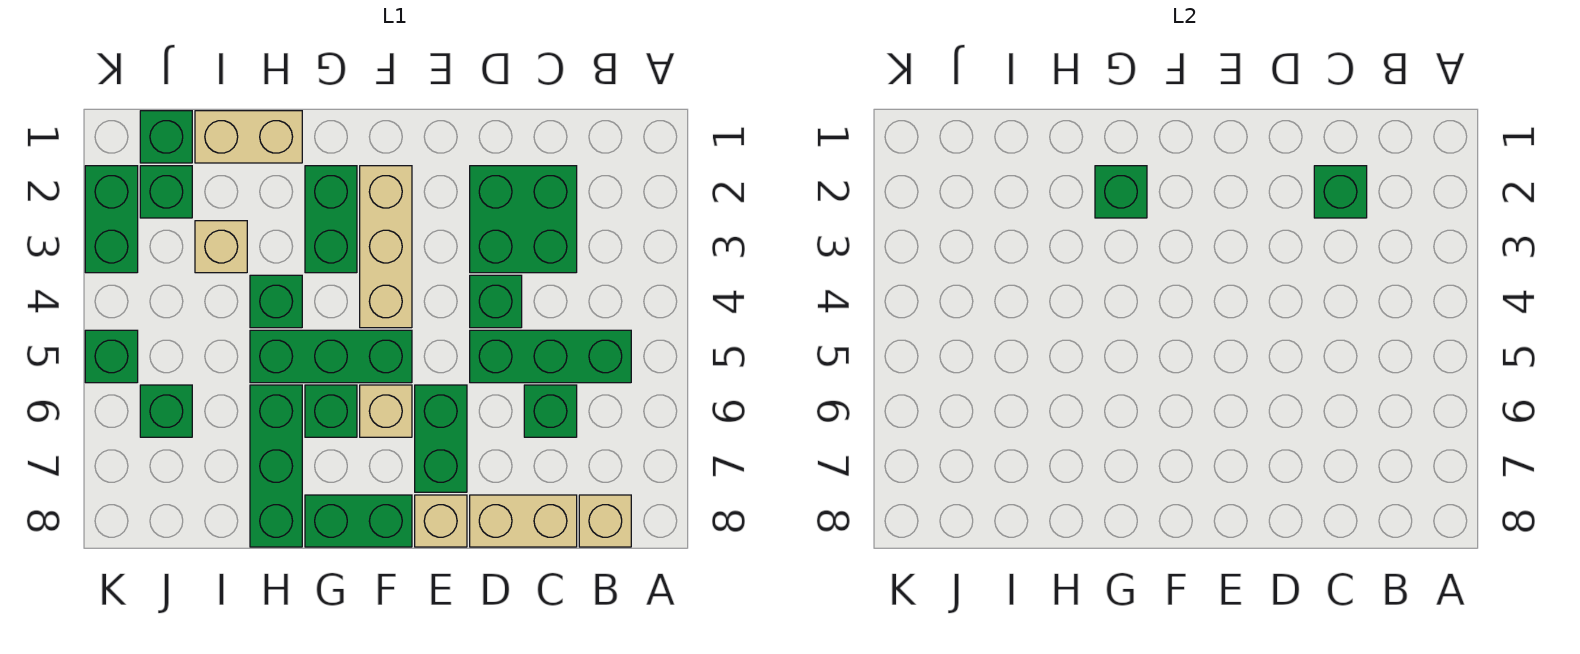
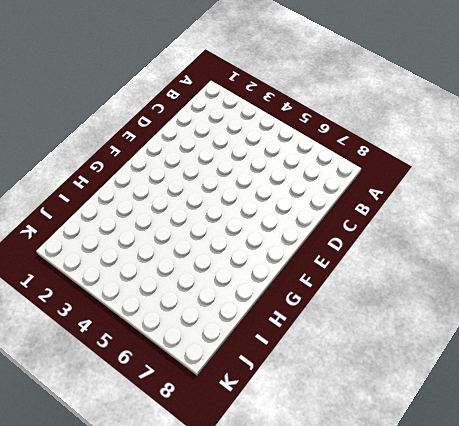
none -> green 1x3 brick [470,330,631,383]
none -> tan 1x1 brick [579,495,631,547]
none -> green 2x2 brick [470,166,577,273]

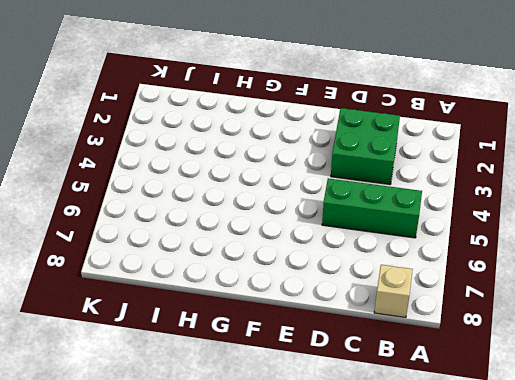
none -> green 1x1 brick [524,385,577,437]
none -> tan 1x2 brick [470,495,577,547]
none -> green 1x1 brick [470,275,522,328]

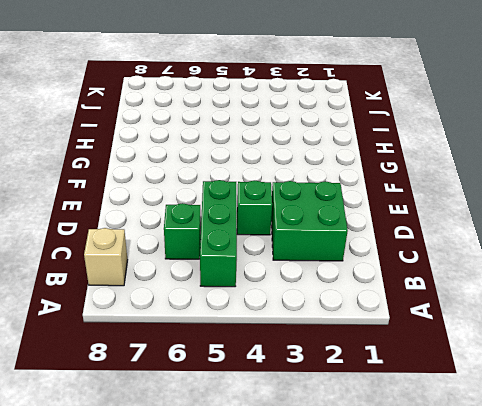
none -> tan 1x2 brick [470,495,577,547]
none -> green 1x2 brick [415,385,467,492]
none -> tan 1x1 brick [415,495,467,547]

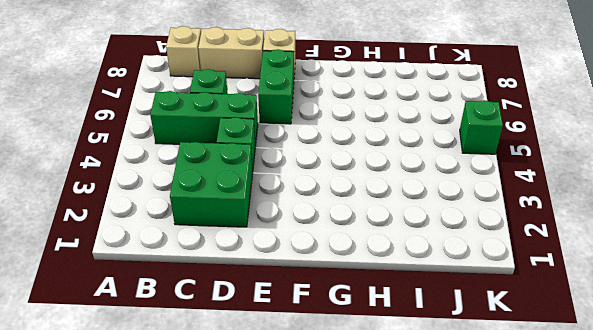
none -> tan 1x3 brick [360,166,412,328]
none -> green 1x3 brick [250,330,412,383]
none -> tan 1x1 brick [360,385,412,437]

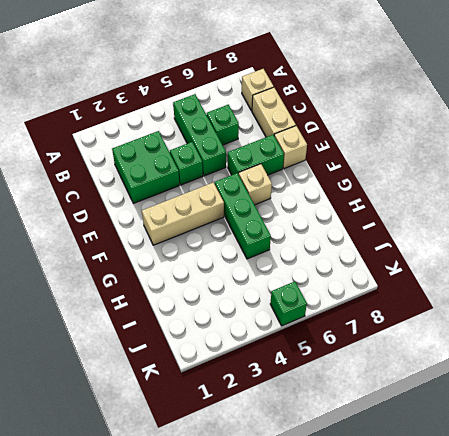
none -> green 1x2 brick [305,495,412,547]
none -> green 1x2 brick [305,166,357,273]
none -> green 1x1 brick [305,385,357,437]

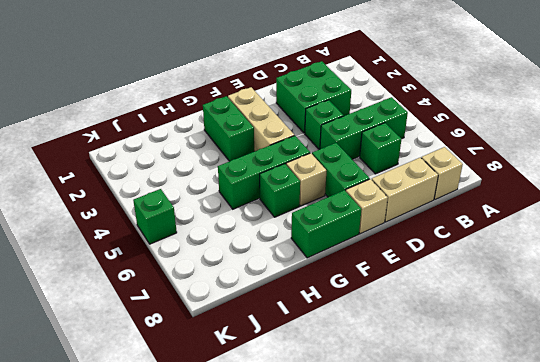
none -> tan 1x2 brick [195,111,302,163]
none -> green 1x1 brick [250,275,302,328]
none -> green 1x3 brick [250,385,302,547]

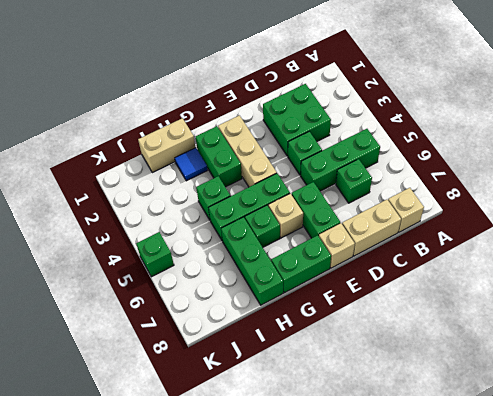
blue 1x1 tile [175,148,208,181] -> none
none -> tan 1x1 brick [195,221,247,273]
none -> green 1x1 brick [140,111,192,163]
none -> green 1x1 brick [140,166,192,218]

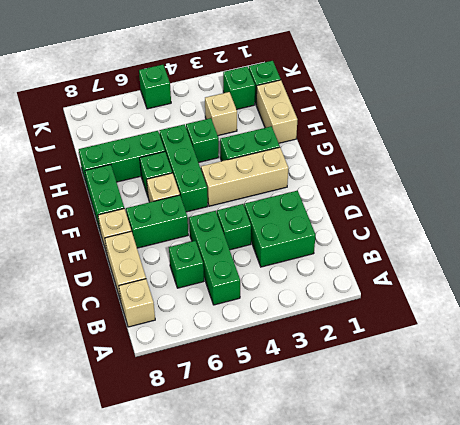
none -> green 1x1 brick [140,385,192,437]
none -> green 1x2 brick [85,166,138,273]
none -> green 1x1 brick [1314,166,1367,218]

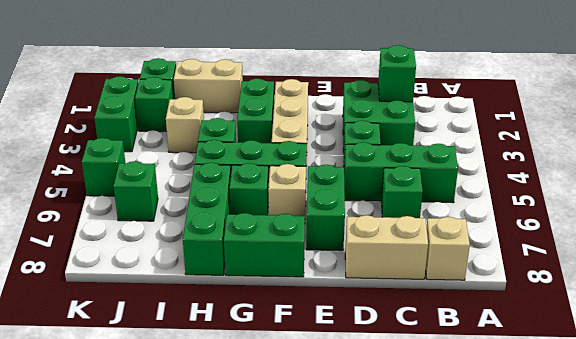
none -> tan 1x1 brick [415,495,467,547]
none -> green 1x1 brick [1095,166,1147,218]

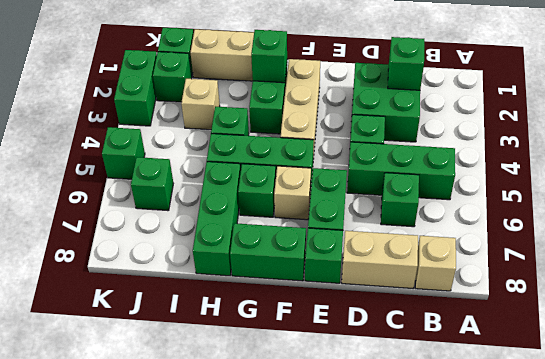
green 1x1 brick [305,228,343,283] -> tan 1x1 brick [415,495,467,547]

